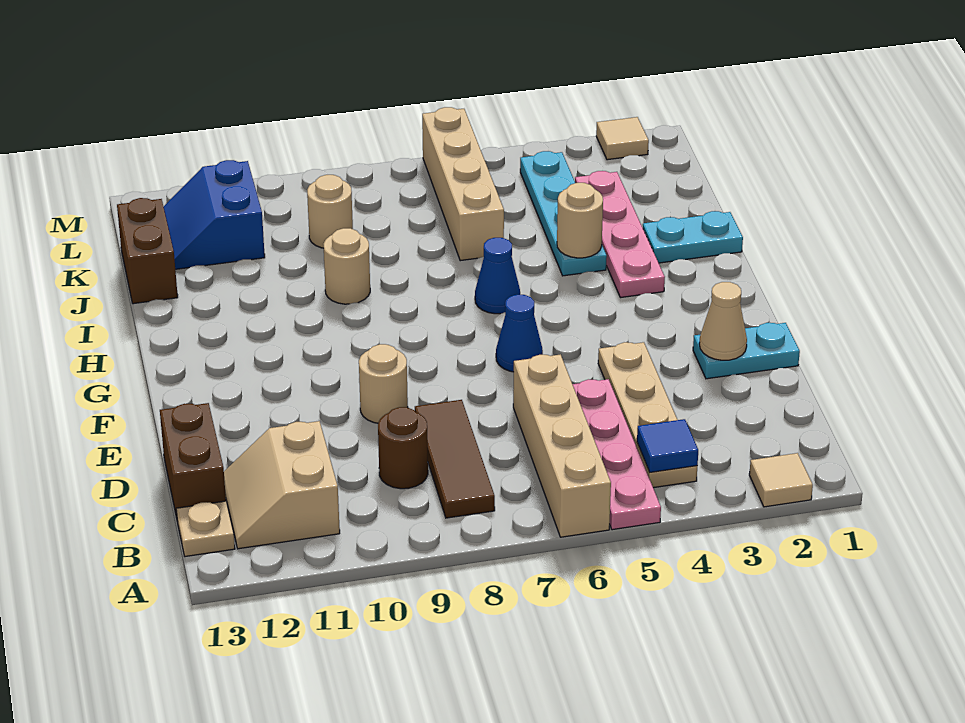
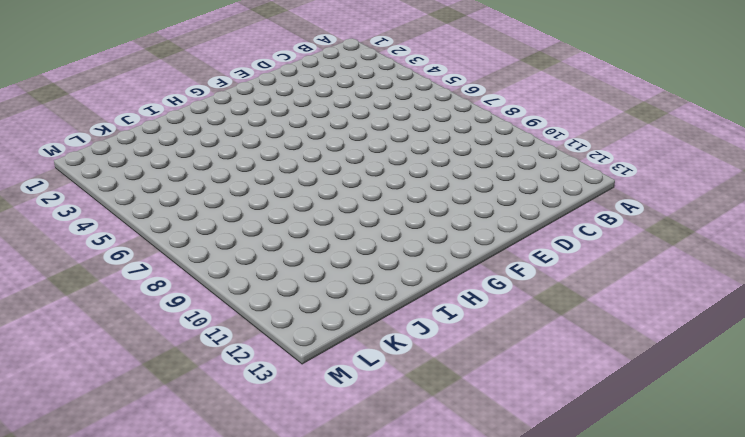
none -> tan 1x1 tile [749,453,813,507]
none -> pink 1x4 plate [573,379,661,530]
none -> tan 1x4 brick [513,354,611,537]

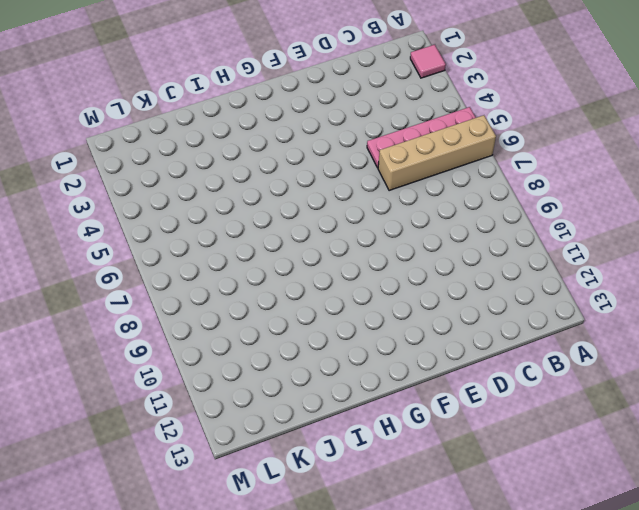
pink 1x1 tile [410,45,446,78] -> tan 1x1 tile [749,453,813,507]
none -> tan 1x4 plate [598,342,697,488]
none -> brown 1x3 tile [415,400,495,518]
none -> tan 2x2 slope [224,421,340,549]

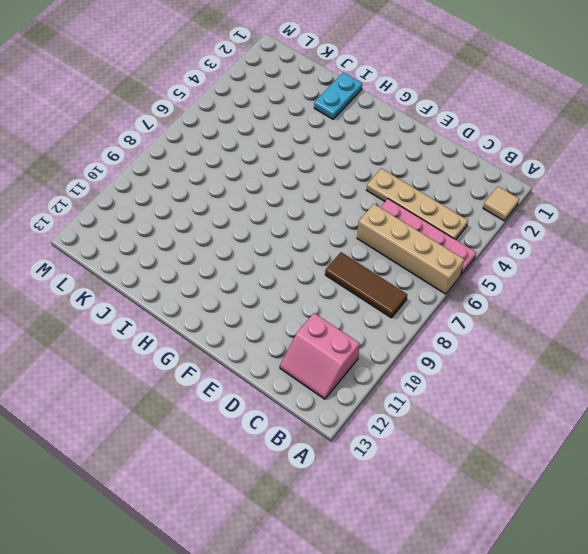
pink 2x2 slope [280,313,360,399] -> tan 2x2 slope [224,421,340,549]
none -> tan 1x1 plate [176,501,235,556]
none -> brown 1x1 round brick [378,407,428,489]
none -> brown 1x2 brick [160,403,226,518]

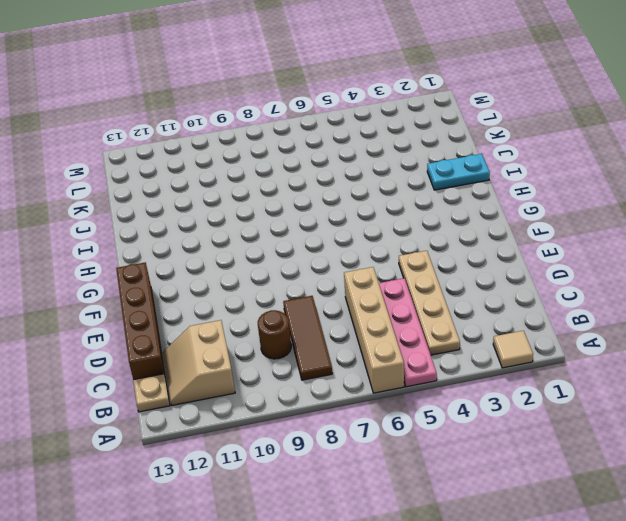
brown 1x4 brick [116,262,165,380] -> brown 1x2 brick [160,403,226,518]
none -> cyan 1x2 plate [693,323,800,379]
none -> tan 1x1 round brick [359,344,408,423]
none -> blue 1x1 cone [496,295,543,372]

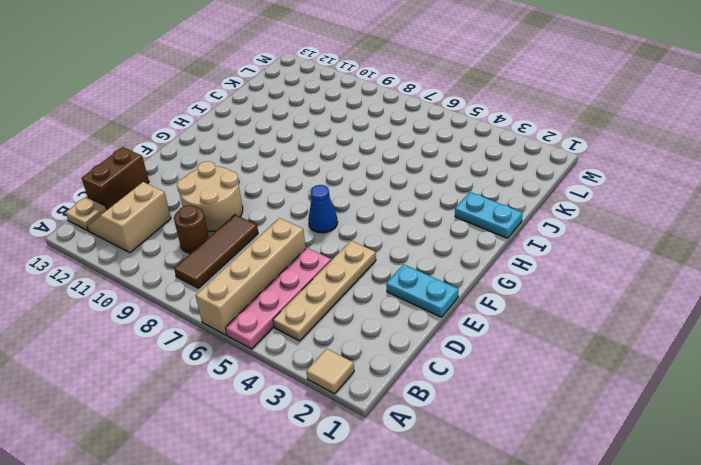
tan 2x2 round brick [177,161,243,232] -> tan 1x1 round brick [359,344,408,423]
none -> pink 1x4 plate [575,171,665,298]
none -> blue 1x1 cone [475,238,520,314]
none -> cyan 1x4 plate [520,151,607,276]

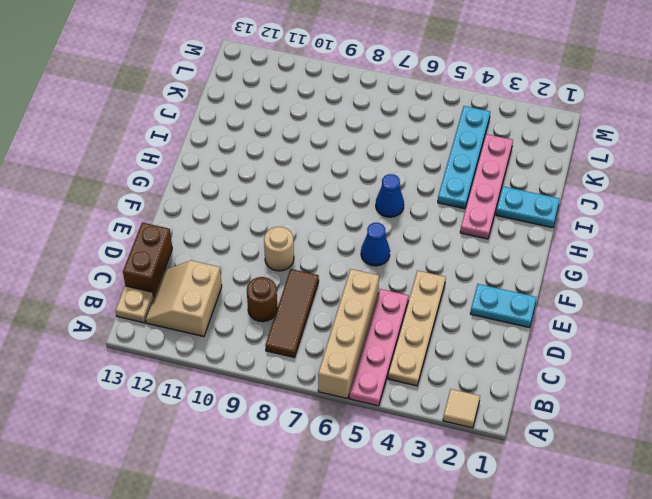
none -> tan 1x1 round brick [324,228,370,304]
none -> tan 1x4 brick [422,107,504,261]
none -> brown 1x2 brick [117,198,178,304]

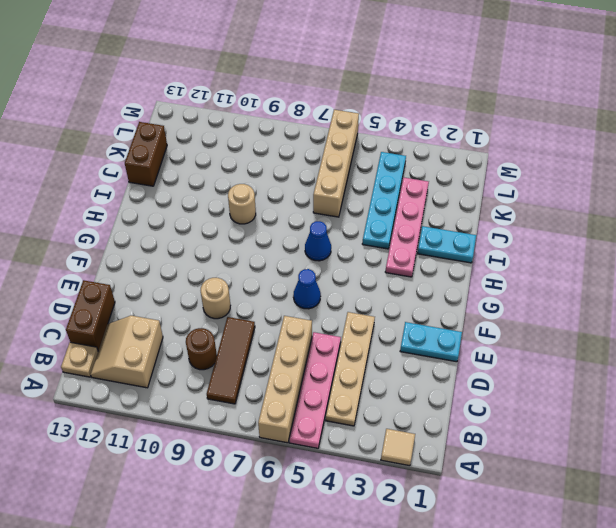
none -> tan 1x1 round brick [307,175,353,248]
none -> blue 2x2 slope [164,160,265,269]
none -> tan 1x1 tile [596,117,649,160]

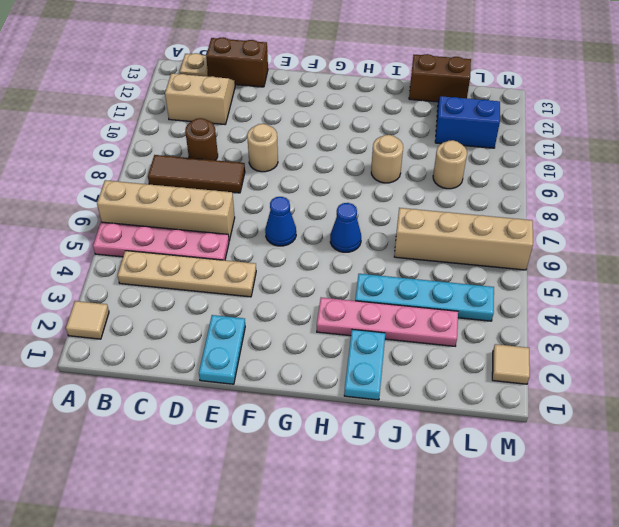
none -> blue 1x1 tile [637,419,698,472]
none -> tan 1x1 cone [699,282,747,360]
none -> tan 1x1 round brick [557,183,603,258]

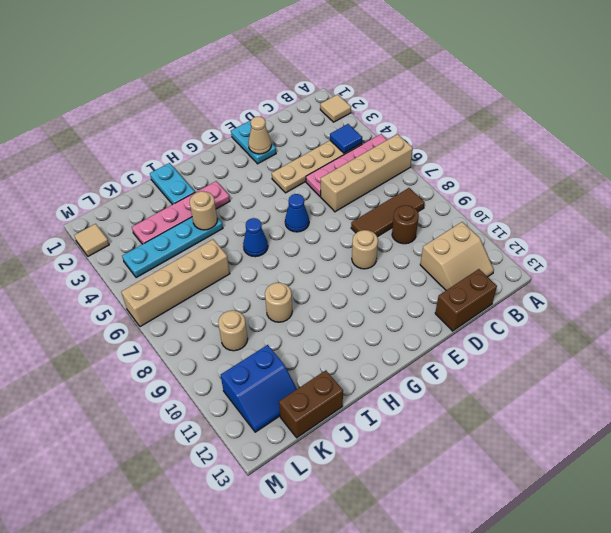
none -> tan 1x1 plate [176,501,235,556]

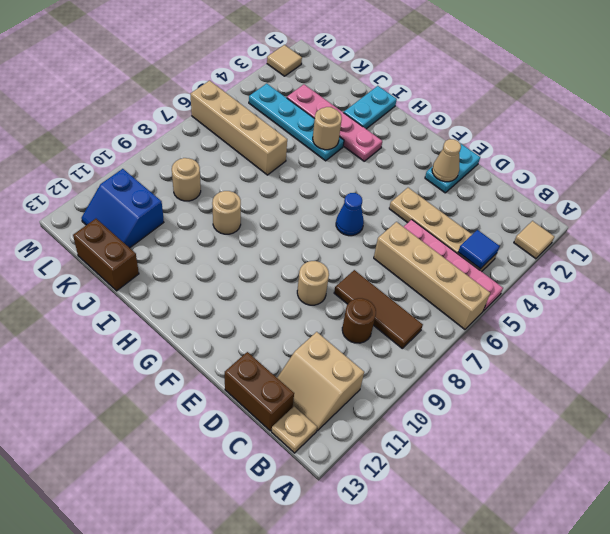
none -> blue 1x1 cone [475,238,520,314]

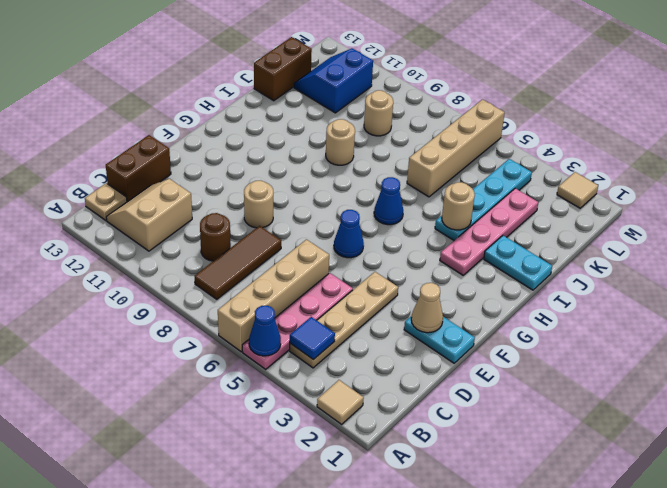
blue 1x1 cone [249,305,281,356] -> none

